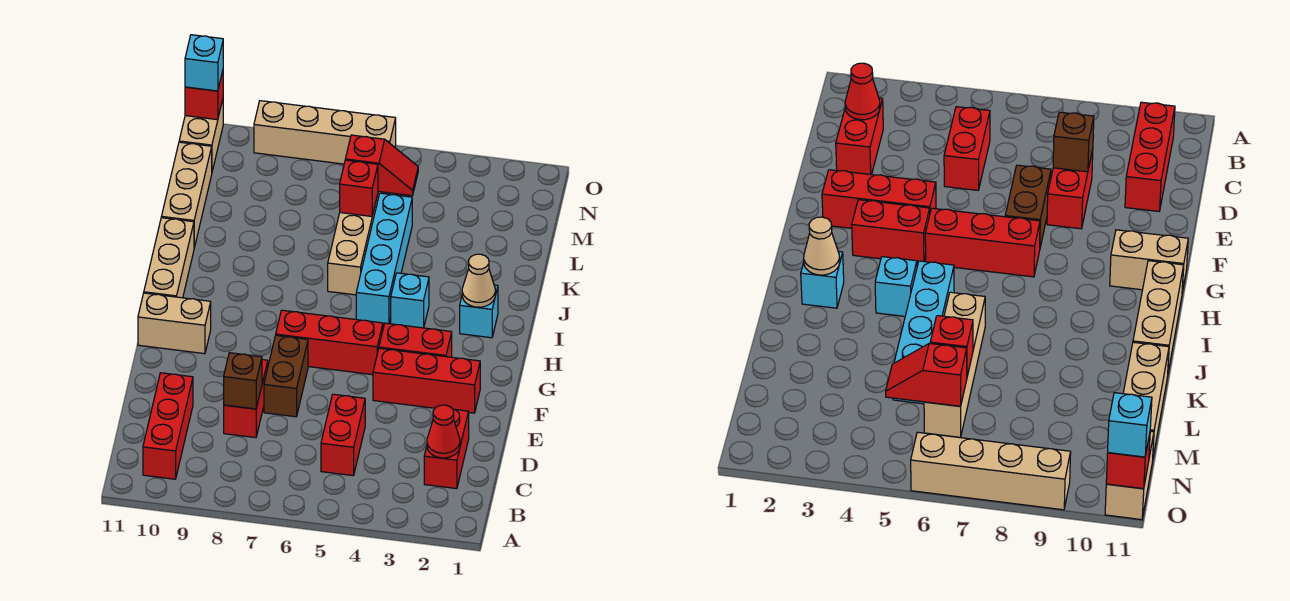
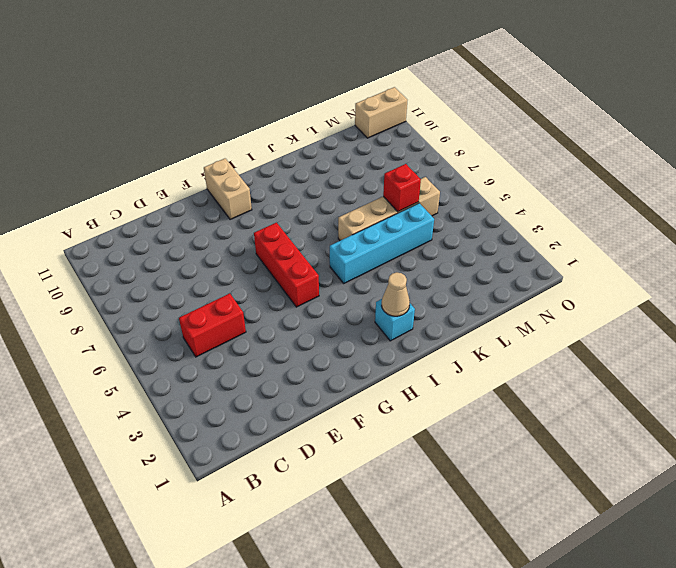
none -> red 1x3 brick [143,373,193,479]
none -> red 1x2 brick [424,409,469,489]
none -> red 1x2 brick [224,360,268,438]

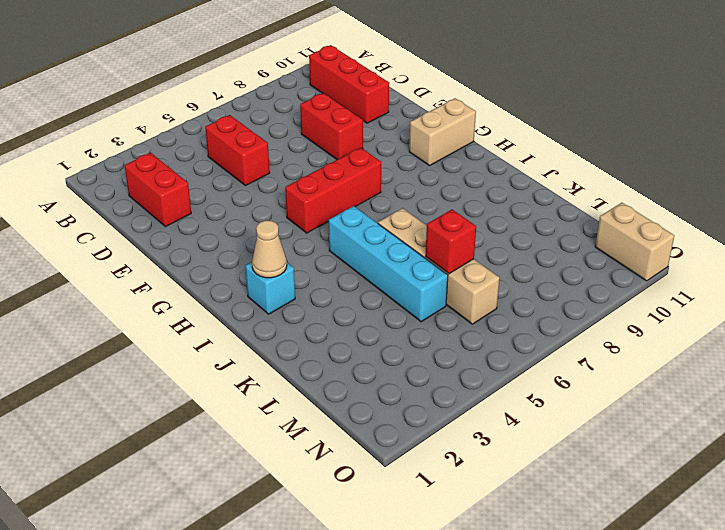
none -> brown 1x2 brick [264,335,308,417]
none -> red 1x3 brick [373,348,480,413]
none -> red 1x2 brick [379,323,452,357]

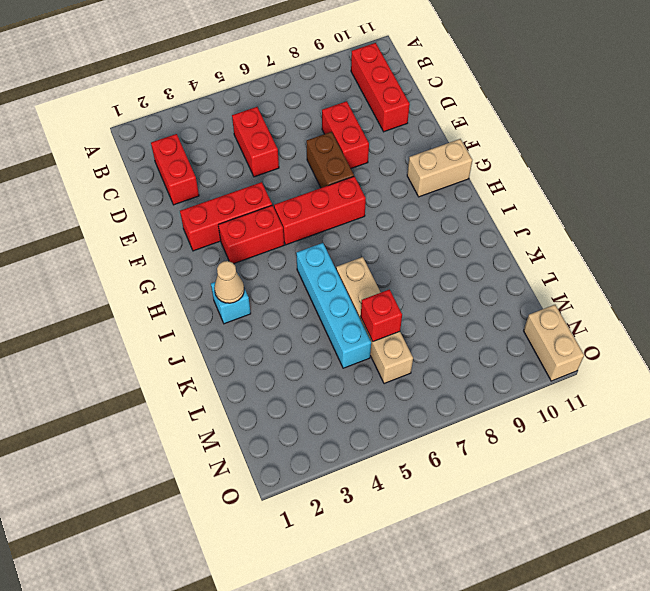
none -> tan 1x3 brick [144,218,194,298]
none -> cyan 1x1 brick [391,273,429,328]
none -> tan 1x3 brick [161,142,212,248]

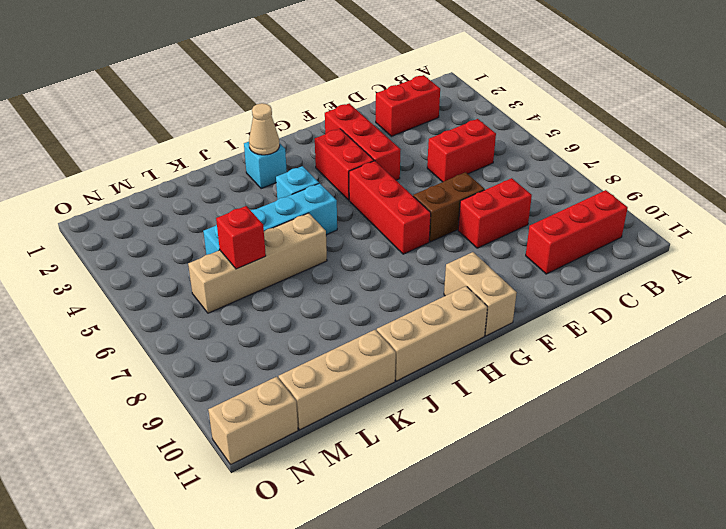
none -> tan 1x4 brick [254,101,396,164]
none -> red 1x1 cone [427,405,460,458]
none -> brown 1x1 brick [224,353,262,409]

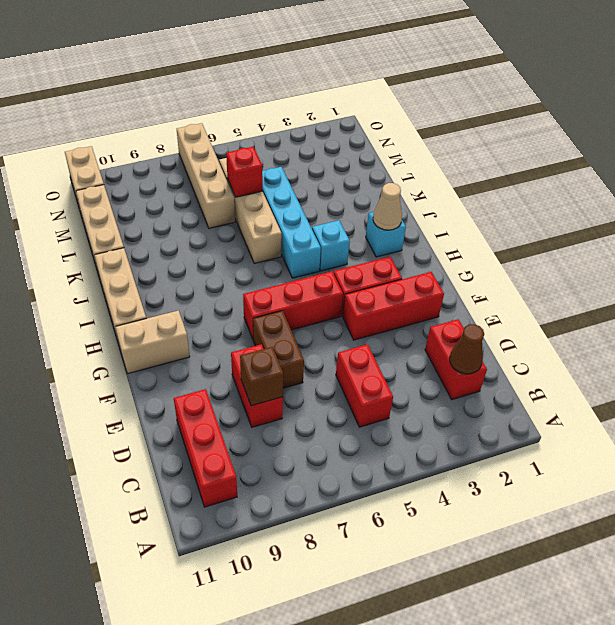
brown 1x1 cone [450,324,484,374] -> red 1x1 cone [427,405,460,458]
tan 1x4 brick [177,123,235,228] -> tan 1x4 brick turned to [254,101,396,164]
none -> red 1x2 slope [345,135,418,196]
none -> red 1x1 brick [185,71,223,120]
none -> cyan 1x1 brick [185,35,223,91]

